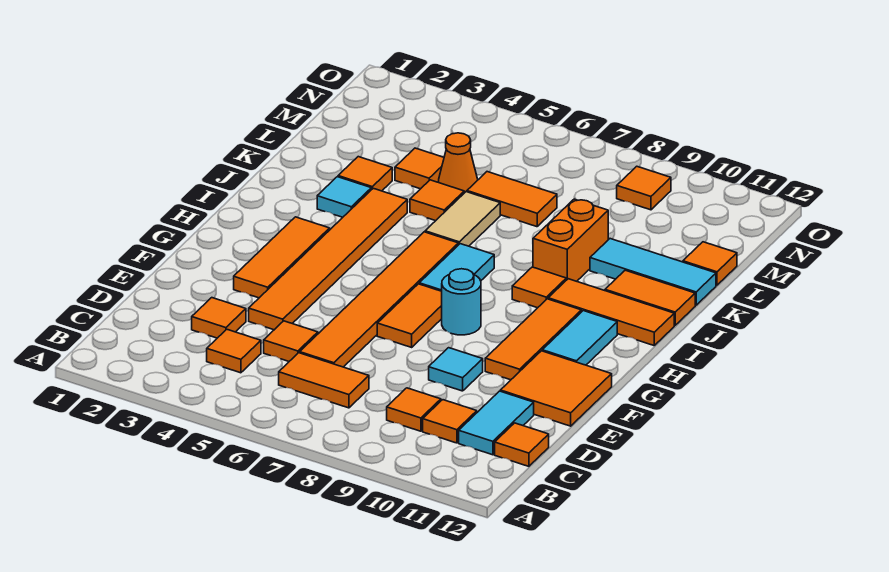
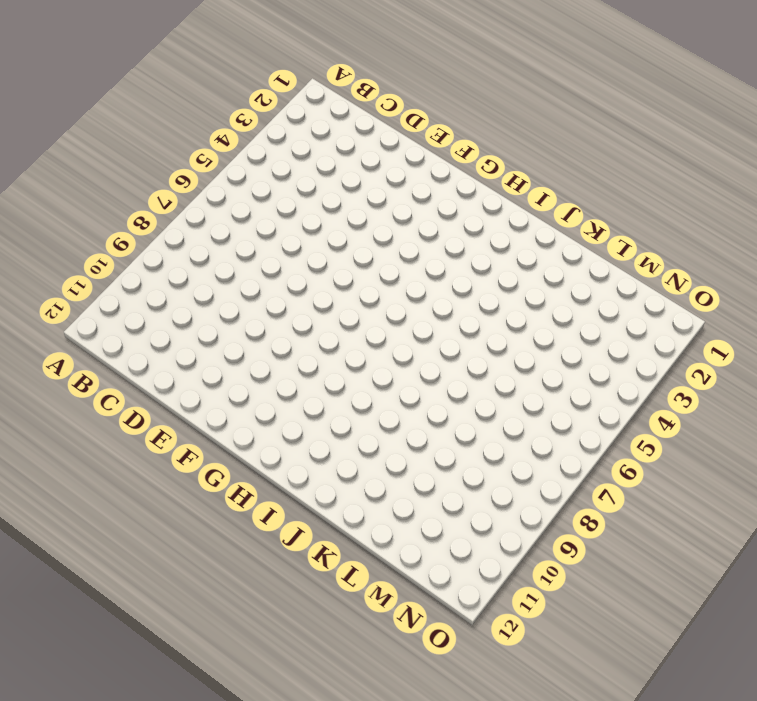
none -> orange 1x1 tile [207,329,261,373]
none -> orange 1x2 tile [279,353,369,408]
none -> orange 1x1 tile [387,388,441,431]
none -> orange 1x1 tile [423,400,477,443]

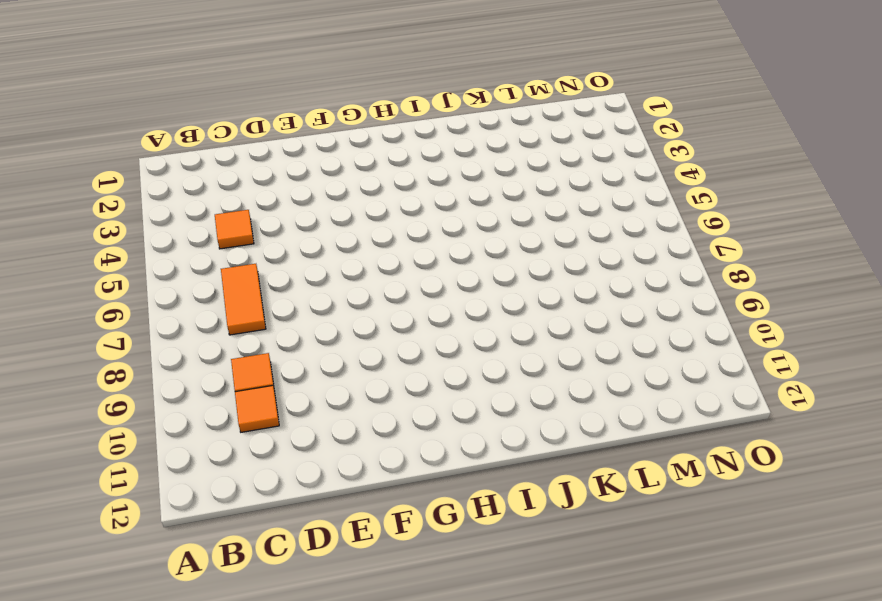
none -> cyan 1x2 tile [459,391,534,455]
none -> orange 1x1 tile [495,423,549,466]
none -> orange 1x1 tile [192,298,246,338]
none -> orange 1x1 tile [264,321,318,361]

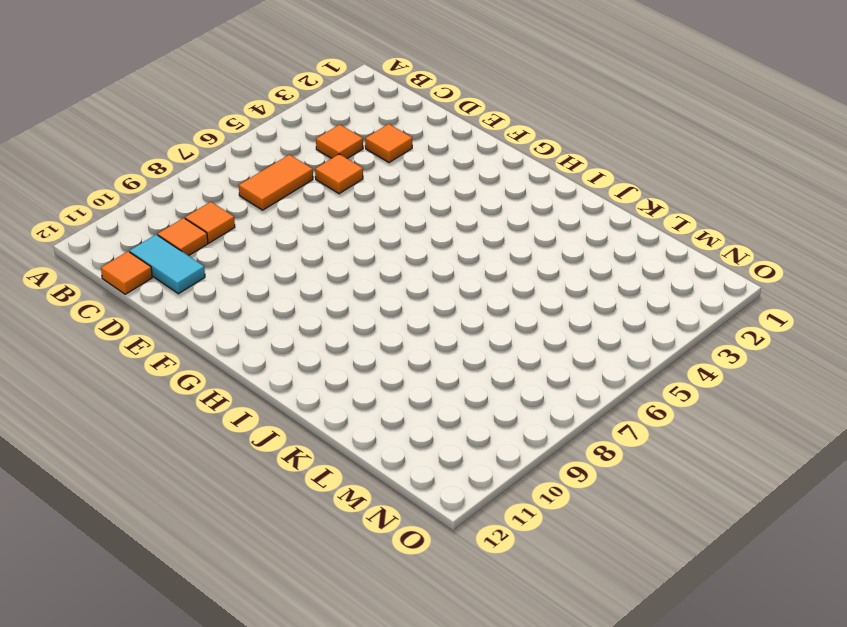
none -> orange 1x6 tile [300,232,458,367]
none -> orange 1x6 tile [249,188,407,330]
none -> cyan 1x1 tile [429,348,483,391]
none -> orange 2x2 tile [500,351,612,426]

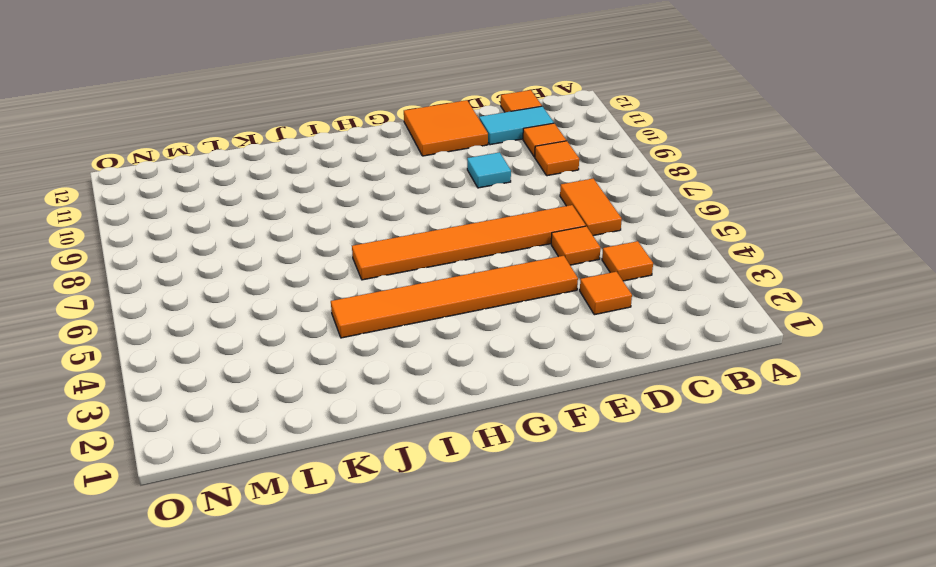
none -> orange 1x3 tile [234,217,330,298]
none -> orange 1x2 tile [377,284,442,347]
none -> orange 1x3 tile [485,299,581,380]
none -> cyan 1x1 round brick [442,269,481,335]

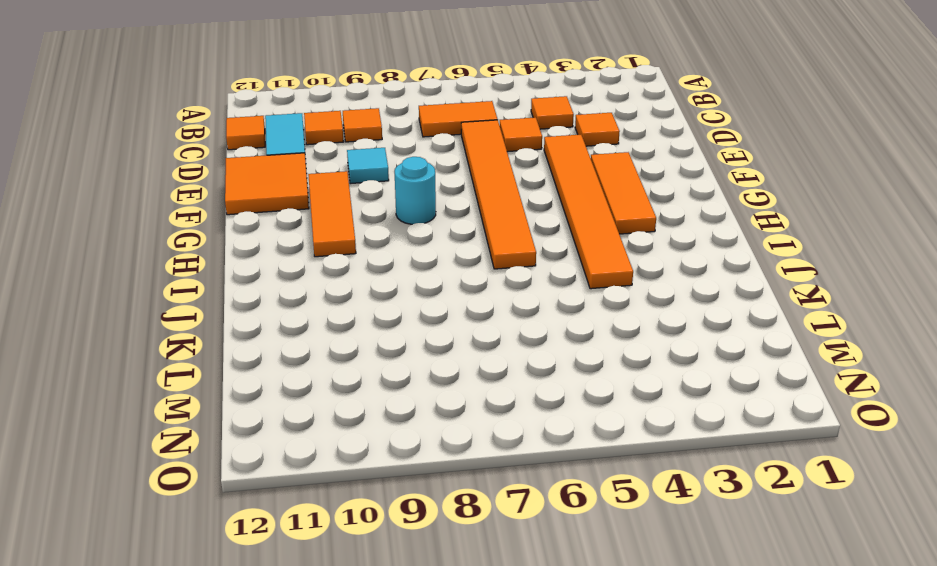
none -> orange 1x2 tile [377,284,442,347]
none -> cyan 1x2 tile [542,311,617,365]
none -> cyan 1x2 tile [419,244,494,291]
none -> orange 1x1 tile [512,267,566,308]

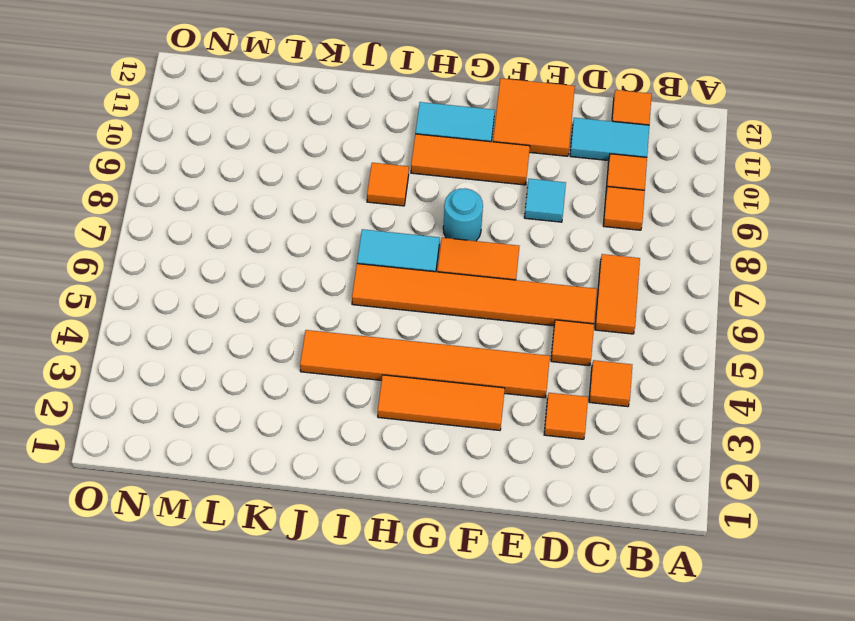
none -> orange 1x3 tile [548,279,674,345]
none -> cyan 1x1 tile [317,177,371,217]
none -> tan 1x2 tile [425,192,500,246]
none -> orange 1x2 brick [533,199,608,281]

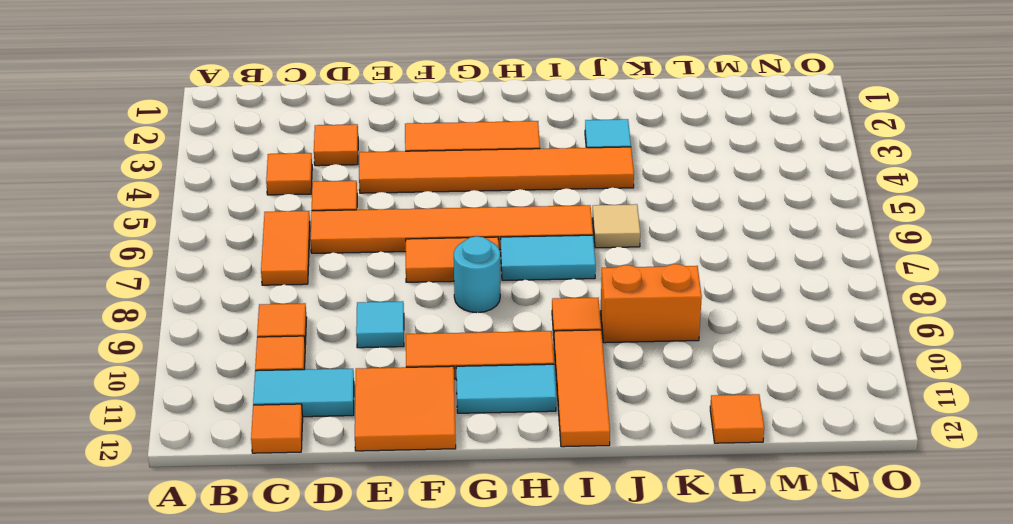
tan 1x1 tile [592,204,640,248] -> tan 1x2 tile [425,192,500,246]
none -> orange 1x2 tile [605,270,695,325]
none -> orange 1x1 tile [338,157,392,191]
none -> orange 1x1 tile [410,180,464,221]
none -> cyan 1x3 tile [590,239,716,305]

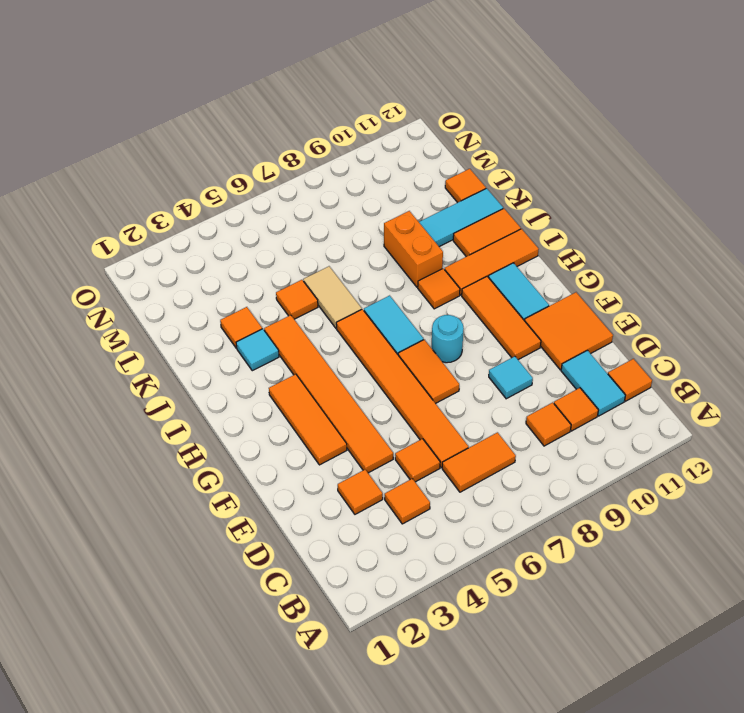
none -> orange 1x1 tile [395,148,444,189]
none -> orange 1x1 cone [438,133,478,193]
none -> orange 1x2 tile [467,172,557,227]
none -> orange 1x1 tile [617,166,671,210]

